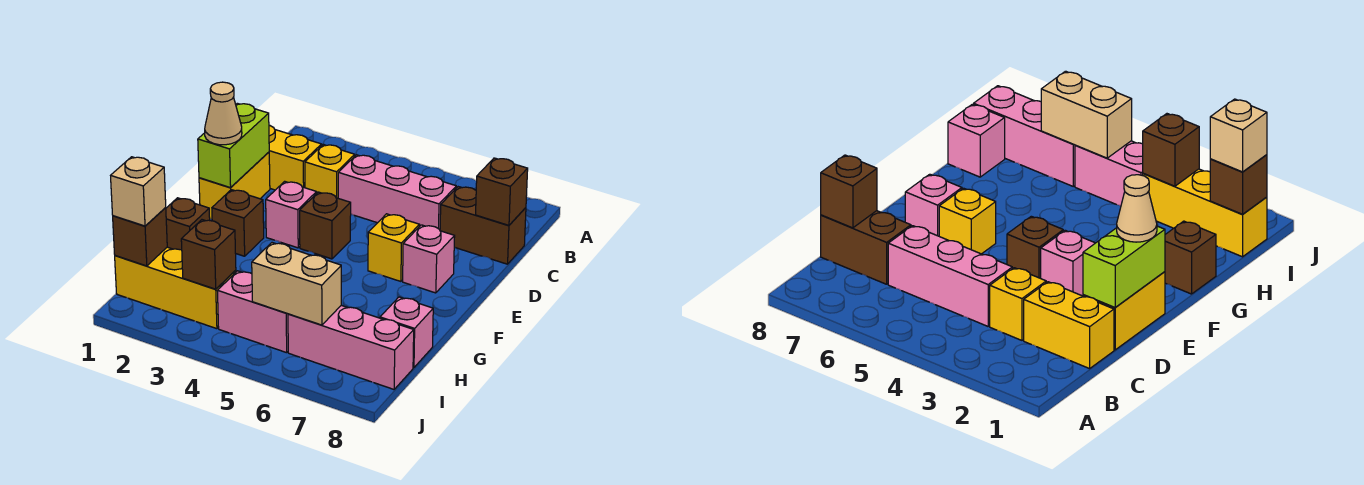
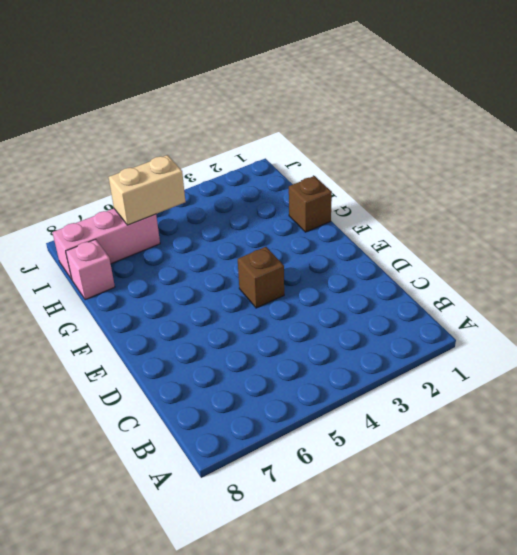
none -> yellow 1x2 brick [269,125,322,190]
none -> yellow 1x1 brick [305,145,355,198]
none -> pink 1x3 brick [338,155,456,230]

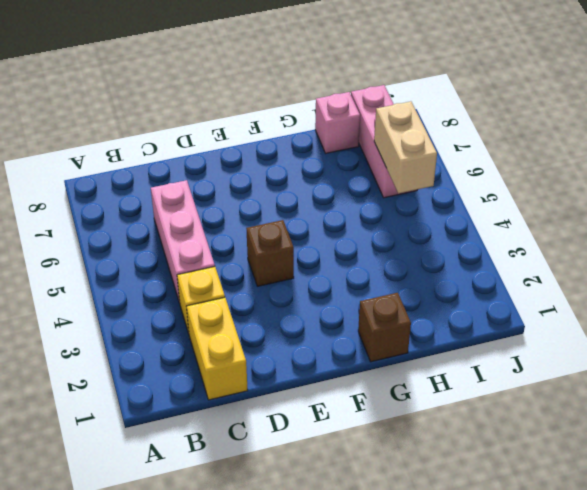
none -> brown 1x2 brick [440,187,526,264]
none -> yellow 1x2 brick [199,152,270,219]
none -> pink 1x1 brick [266,181,317,248]

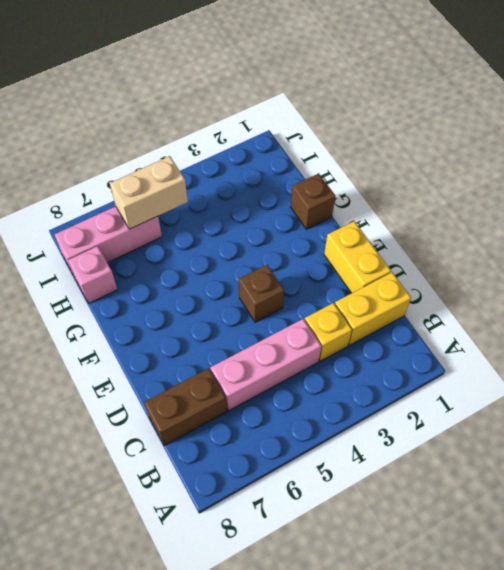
none -> pink 1x1 brick [266,181,317,248]
none -> yellow 1x1 brick [368,214,420,281]
none -> pink 1x1 brick [403,225,455,293]

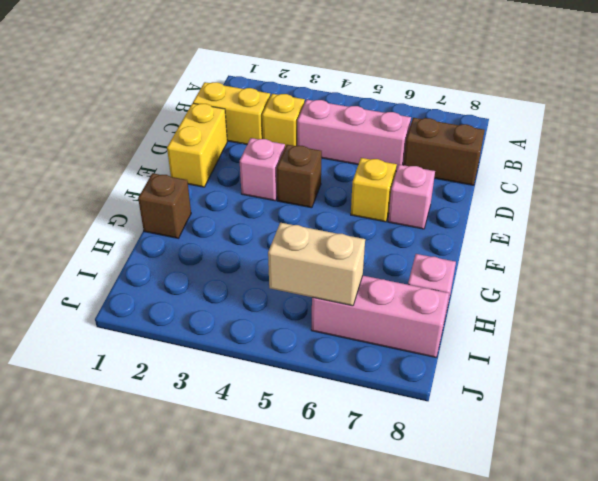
none -> brown 1x1 brick [212,190,264,256]
none -> yellow 1x3 brick [115,247,236,329]
none -> pink 1x2 brick [217,271,288,353]

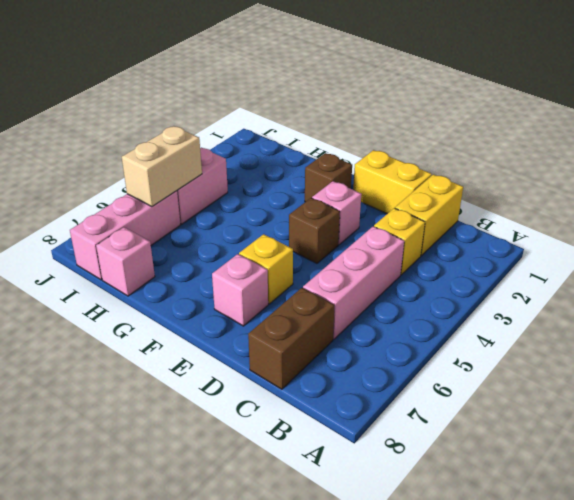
none -> brown 1x1 brick [166,198,210,250]
none -> yellow 1x3 brick [115,247,236,329]
none -> brown 1x1 brick [476,158,528,225]

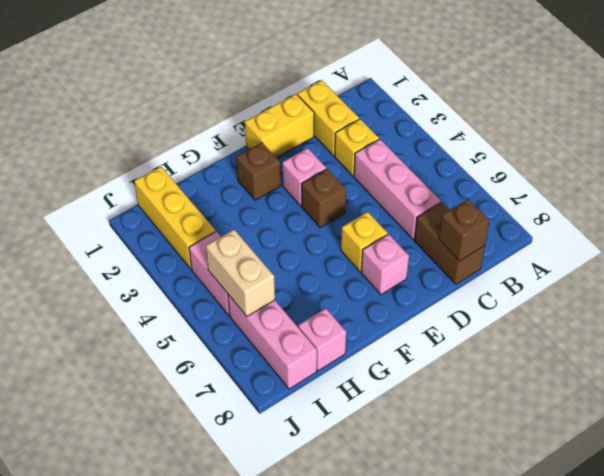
none -> brown 1x1 brick [166,198,210,250]
none -> lime 1x2 brick [198,103,269,188]
none -> brown 1x1 brick [113,208,167,266]

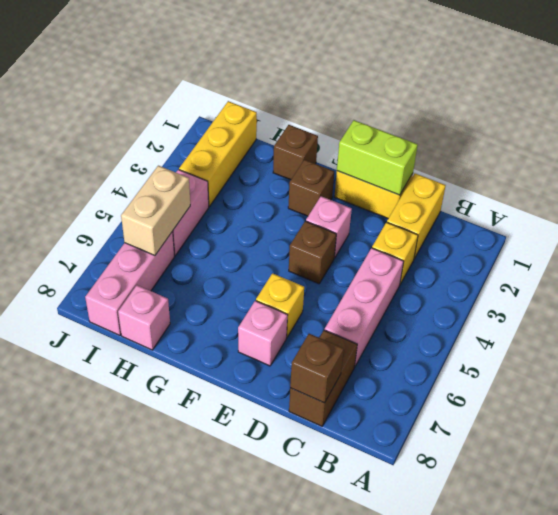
none -> brown 1x1 brick [113,208,167,266]
none -> brown 1x1 brick [181,220,236,289]
none -> tan 1x1 cone [205,82,242,145]

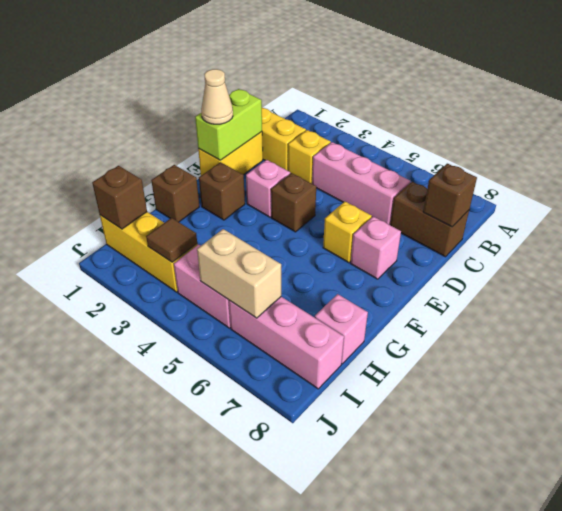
brown 1x1 tile [146,218,197,262] -> brown 1x1 brick [181,220,236,289]
none -> tan 1x1 brick [111,157,166,226]

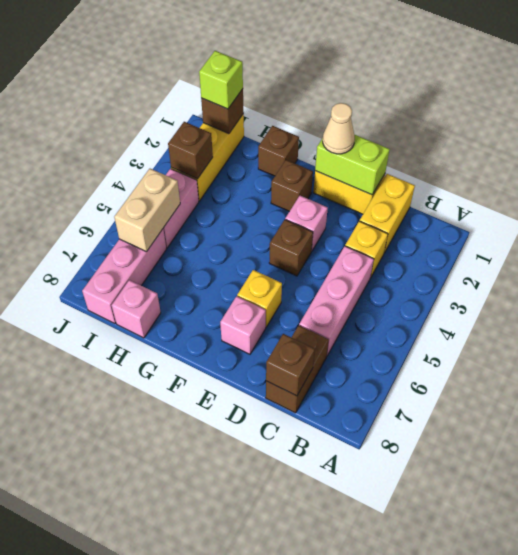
lime 1x1 brick [199,51,243,109] -> tan 1x1 brick [111,157,166,226]

